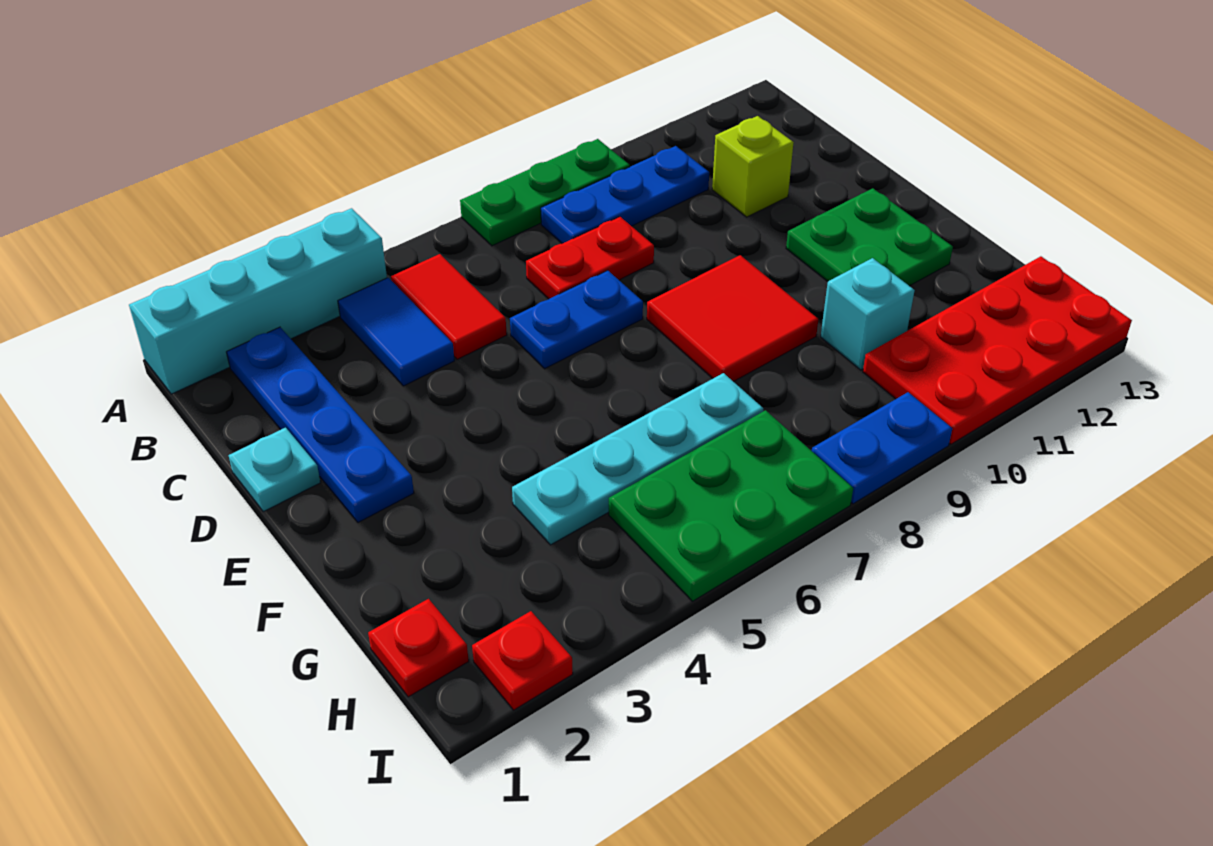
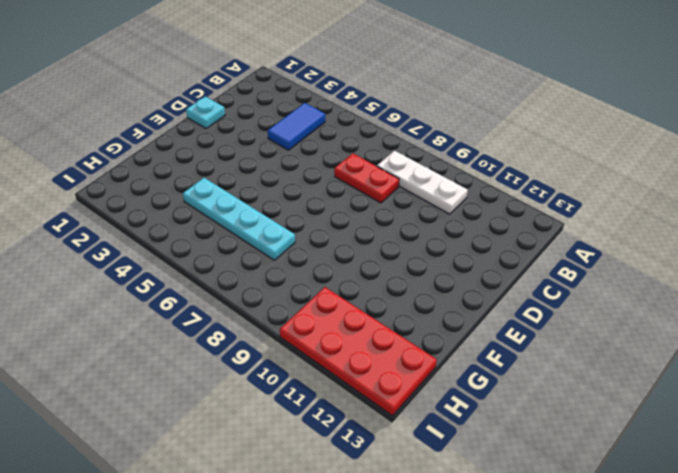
white 1x3 plate [377,151,468,214] -> blue 1x3 plate [541,146,709,244]
none -> cyan 1x4 brick [129,208,387,394]
none -> green 1x3 plate [460,139,630,246]
none -> blue 1x4 plate [227,327,414,523]

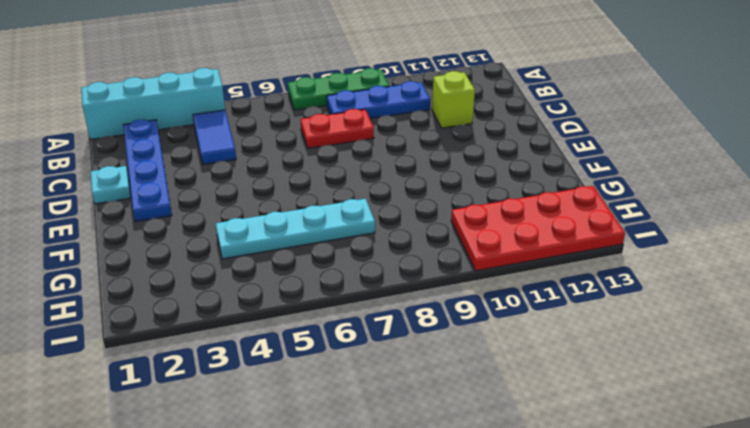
none -> red 1x2 tile [391,254,507,360]
none -> blue 1x2 plate [510,270,643,369]
none -> red 2x2 tile [647,255,818,382]

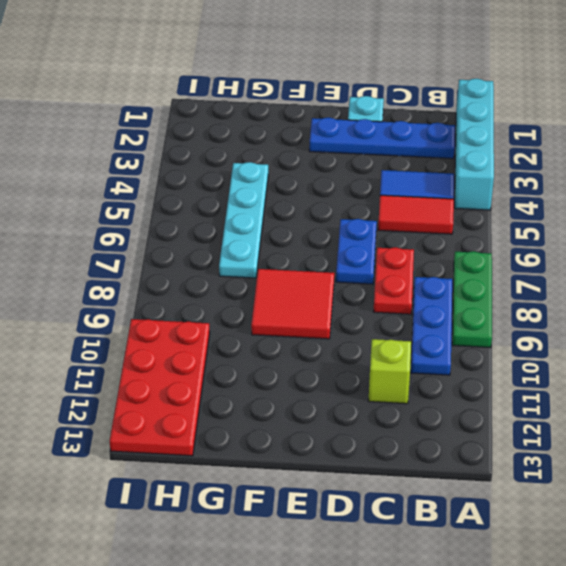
none -> green 2x2 plate [786,188,953,286]
none -> cyan 1x1 brick [821,258,915,370]
none -> red 1x1 plate [368,599,469,697]

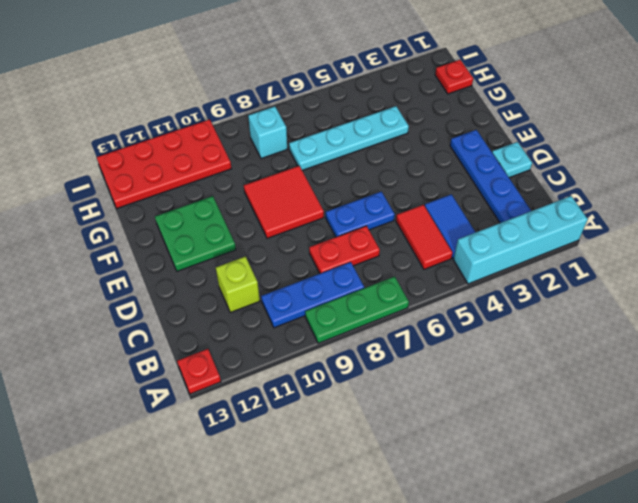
red 1x1 plate [177,349,221,394] -> red 1x1 plate moved to [472,611,573,710]
cyan 1x1 brick [248,106,287,159] -> cyan 1x1 brick moved to [821,258,915,370]
none -> green 2x3 plate [609,410,853,601]
none -> blue 1x2 plate [812,392,952,504]

